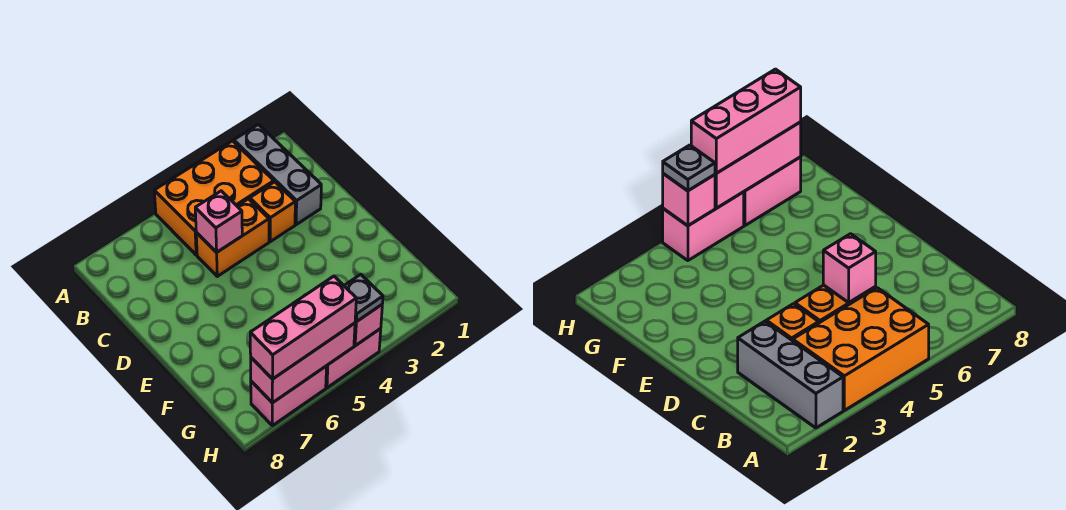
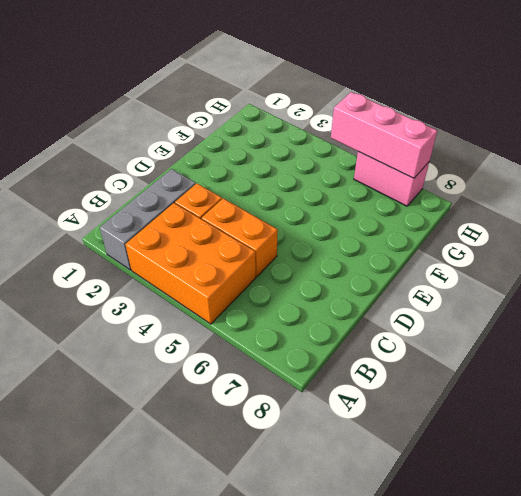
none -> pink 1x2 brick [326,329,381,388]
none -> pink 1x1 brick [195,191,242,252]

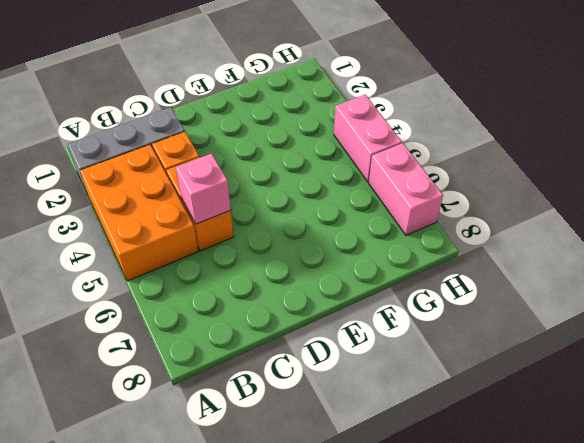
none -> pink 1x1 brick [354,305,382,346]
none -> pink 1x3 brick [251,323,355,403]

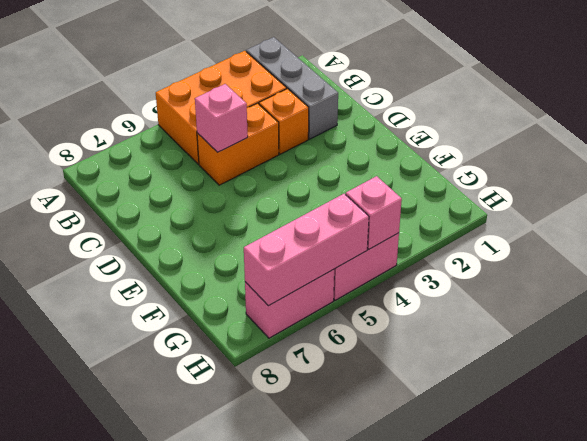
none -> grey 1x1 plate [344,274,383,322]
none -> pink 1x3 brick [250,276,356,379]

